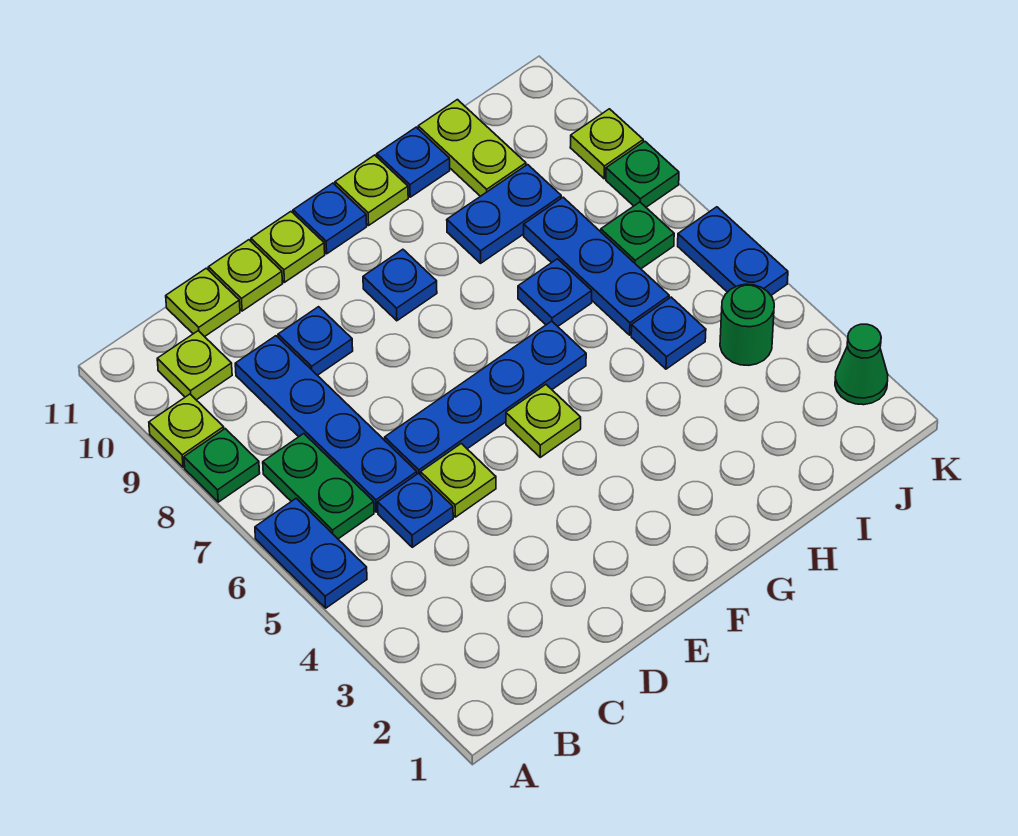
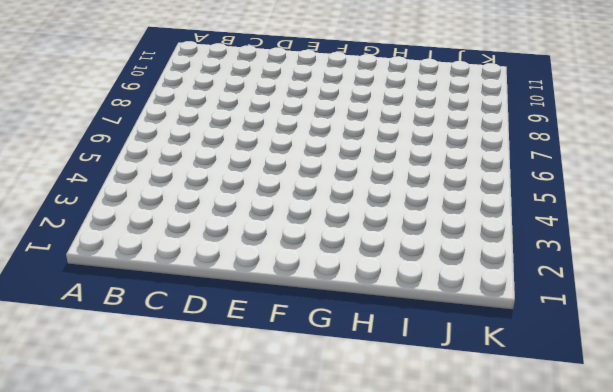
none -> blue 1x2 plate [255,498,367,608]
none -> green 1x1 plate [184,429,260,502]
none -> lime 1x1 plate [149,394,224,467]

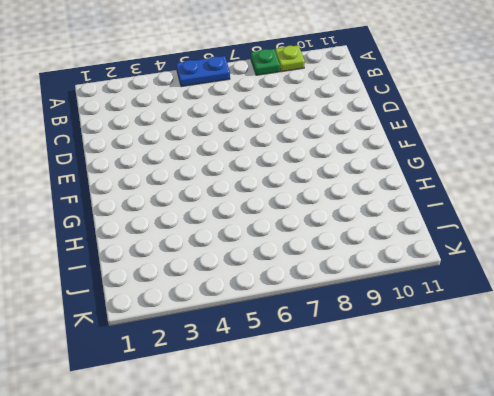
none -> green 1x2 plate [263,434,374,539]
none -> lime 1x1 plate [157,331,232,400]
none -> blue 1x1 plate [378,473,453,547]

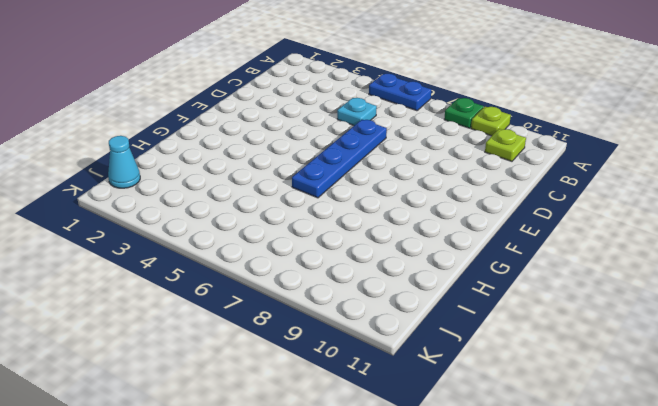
cyan 1x1 plate [337,98,377,125] -> blue 1x1 plate [378,473,453,547]
cyan 1x1 cone [108,136,140,188] -> none
none -> green 1x2 plate [263,434,374,539]
none -> blue 1x4 plate [235,336,417,512]
none -> lime 1x1 plate [166,268,240,337]

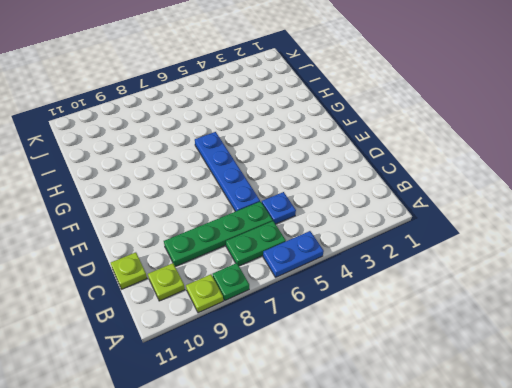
green 1x4 plate [164,201,273,267] -> blue 1x4 plate [235,336,417,512]
none -> lime 1x1 plate [421,444,496,517]
none -> blue 1x1 plate [278,307,353,375]
none -> lime 1x1 plate [208,240,283,311]

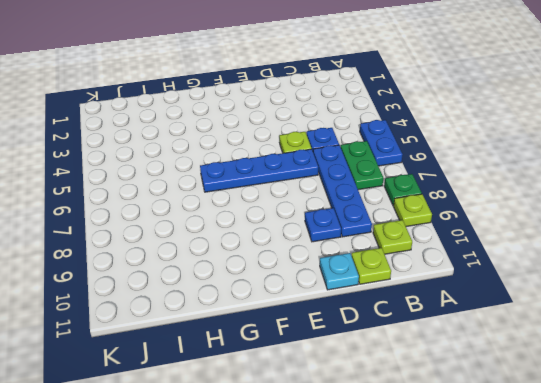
cyan 1x1 plate [320,253,359,290] -> lime 1x1 plate [208,240,283,311]
none -> lime 1x1 plate [251,212,325,282]
none -> lime 1x1 plate [506,385,581,457]
none -> blue 1x1 plate [363,249,437,321]

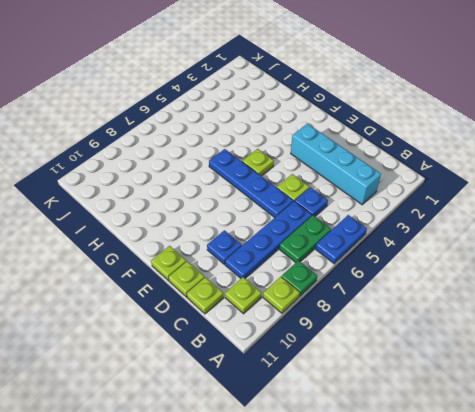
cyan 1x4 brick [291,124,381,205] -> none
none -> blue 1x1 plate [363,249,437,321]
none -> blue 1x1 plate [293,183,367,254]
none -> lime 1x1 plate [335,155,408,225]

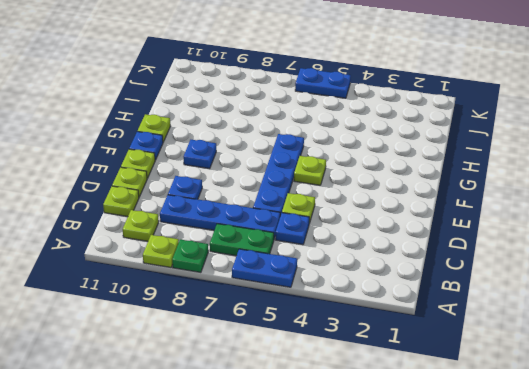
none -> blue 1x1 plate [518,259,592,326]
none -> blue 1x2 plate [447,165,561,263]
none -> blue 1x1 plate [377,127,450,197]

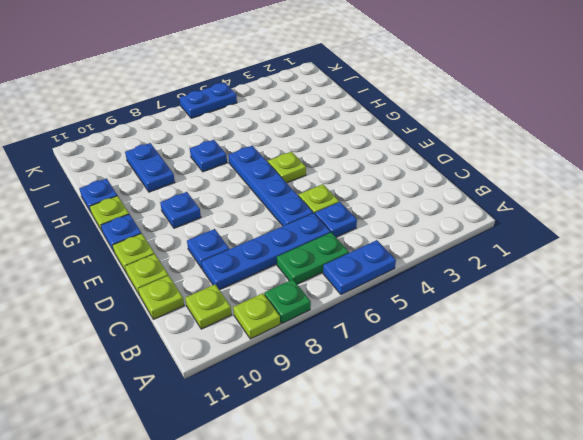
none -> blue 1x1 plate [631,297,706,369]
none -> blue 1x3 plate [524,197,669,335]
none -> lime 1x2 plate [418,100,526,196]

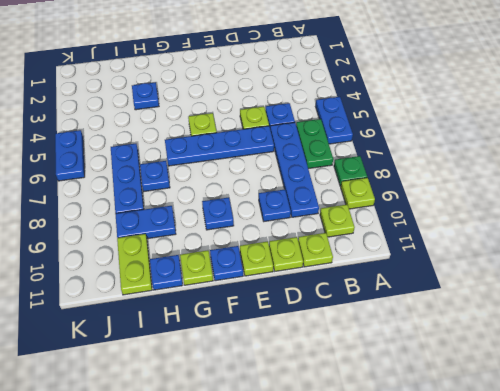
blue 1x1 plate [132,82,159,110] -> blue 1x1 plate moved to [631,297,706,369]
none -> green 1x1 round brick [720,284,774,365]
none -> green 1x1 plate [601,202,674,269]
none -> green 1x1 cone [835,324,888,405]

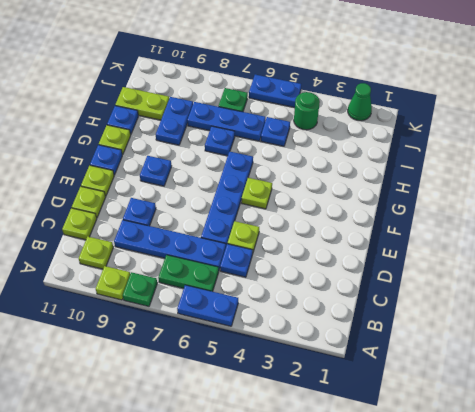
none -> green 1x1 plate [606,141,679,207]
none -> lime 1x1 plate [570,109,643,179]

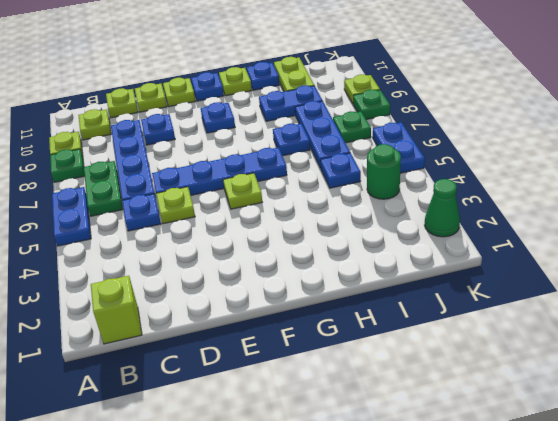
lime 1x1 brick [91,276,142,344] -> none

